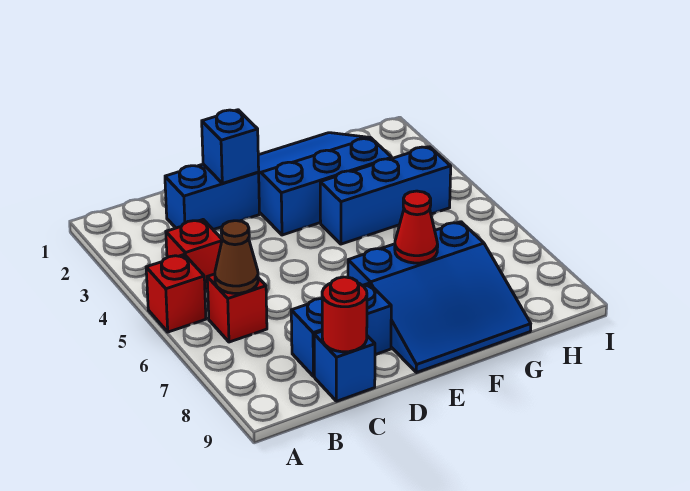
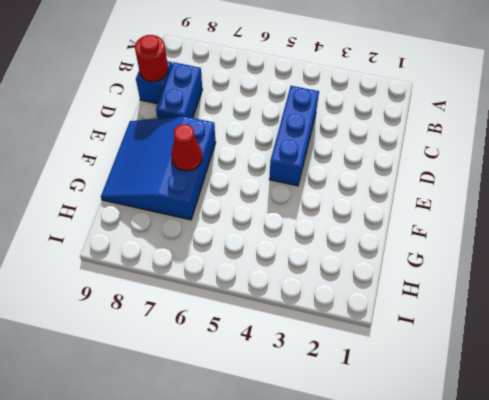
blue 1x3 brick [269,86,319,186] -> blue 1x3 brick moved to [320,147,451,244]
none -> red 1x1 brick [146,255,206,332]
none -> red 1x1 brick [166,220,222,290]
none -> red 1x1 brick [207,274,267,342]

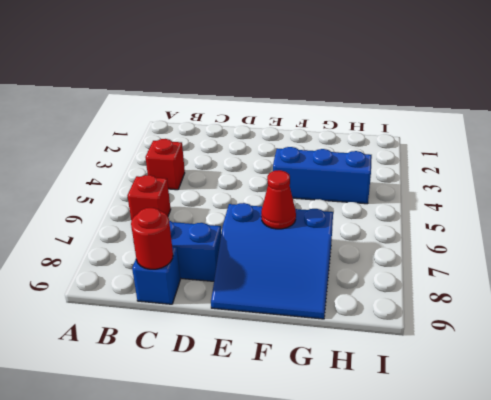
none -> red 1x1 brick [146,255,206,332]
none -> blue 1x2 brick [165,164,259,230]
none -> blue 3x3 slope [258,133,392,235]

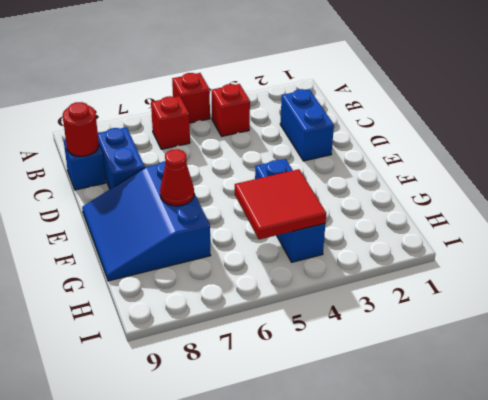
red 2x2 tile [235,169,326,239] -> none
none -> blue 3x3 slope [258,133,392,235]
none -> brown 1x1 cone [215,221,258,293]
none -> blue 1x1 brick [202,110,259,183]

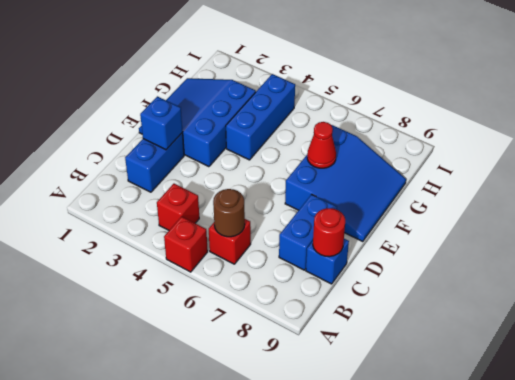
brown 1x1 round brick [213,189,245,237] -> brown 1x1 cone [215,221,258,293]

